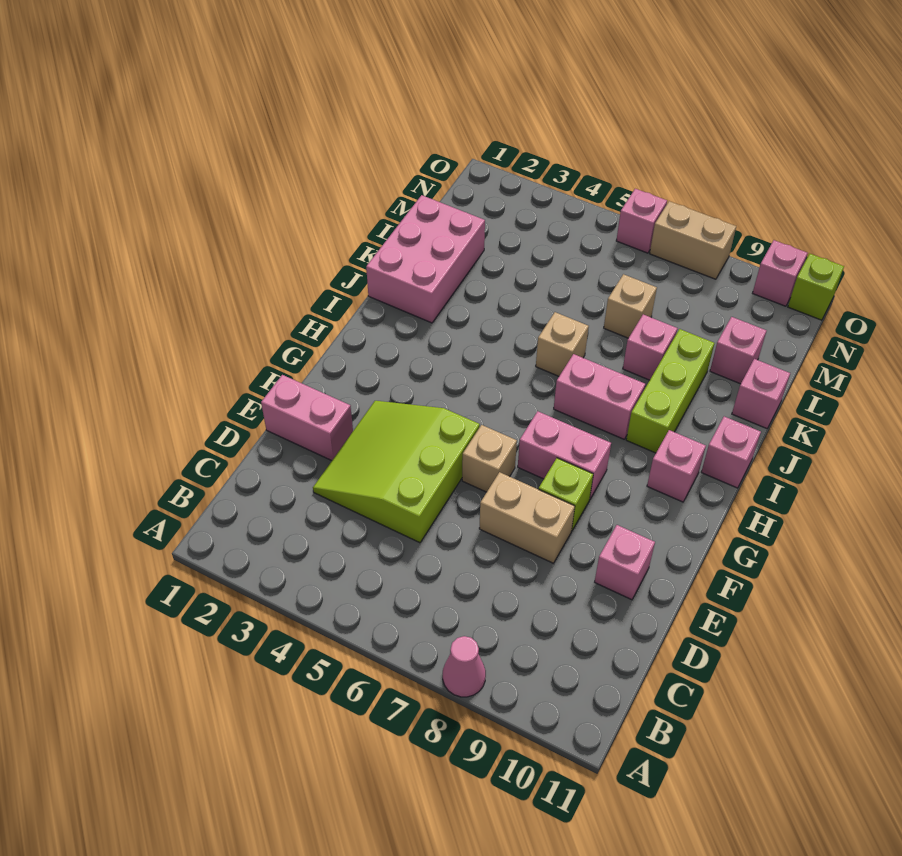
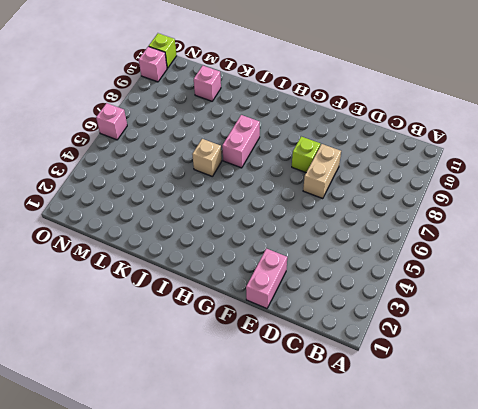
none -> pink 1x1 cone [443,636,486,697]
none -> lime 3x3 slope [313,401,480,543]
none -> pink 1x1 brick [595,525,655,600]

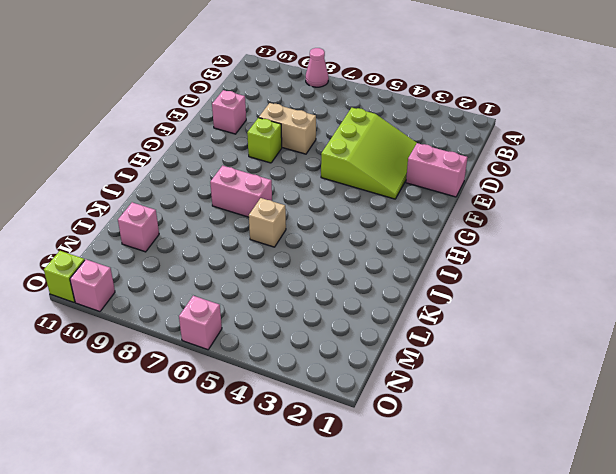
none -> tan 1x1 brick [462,425,517,492]
none -> pink 1x2 brick [518,411,611,499]
none -> pink 1x1 brick [647,430,706,502]

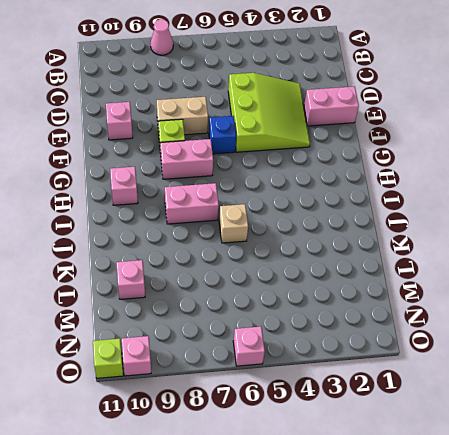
blue 1x1 brick [209,116,236,154] -> tan 1x1 brick [462,425,517,492]
none -> lime 1x3 brick [626,329,714,453]
none -> pink 1x1 brick [701,416,761,488]
none -> pink 2x3 brick [366,195,485,323]

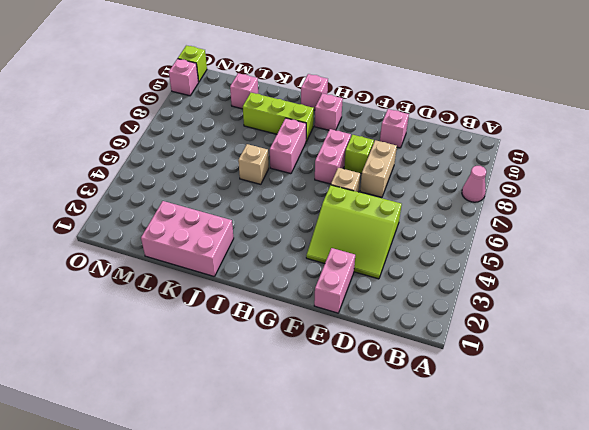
none -> pink 1x1 brick [623,314,678,380]
none -> pink 1x1 brick [732,359,790,429]
none -> tan 1x1 brick [604,274,657,338]

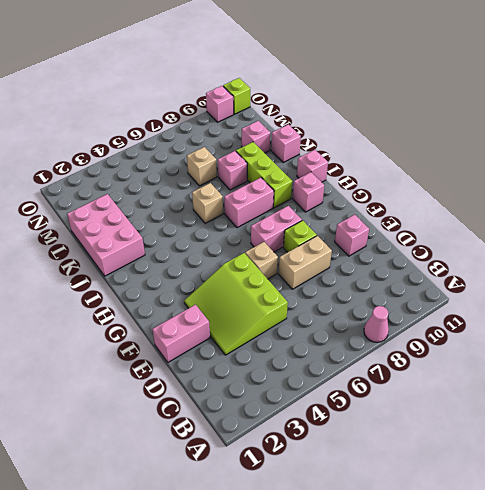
none -> pink 1x1 brick [616,189,667,253]
none -> tan 1x2 brick [650,201,736,279]

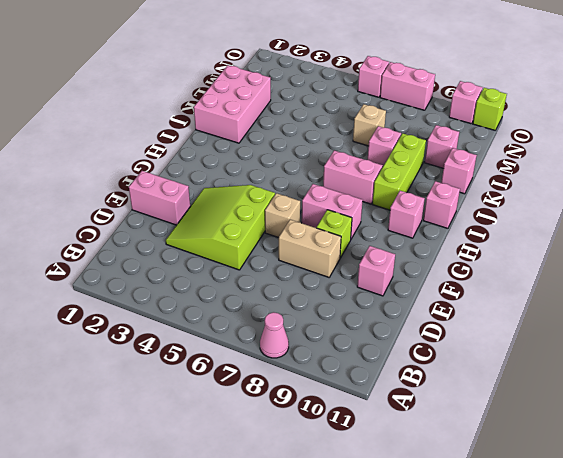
pink 1x2 brick [380,62,435,110] -> tan 1x2 brick [650,201,736,279]
none -> tan 1x1 brick [536,312,589,376]

